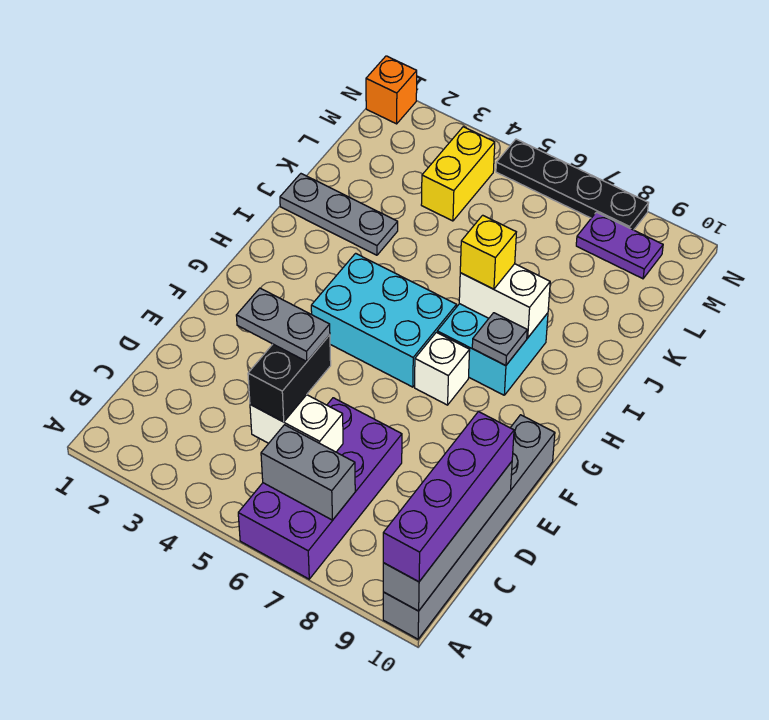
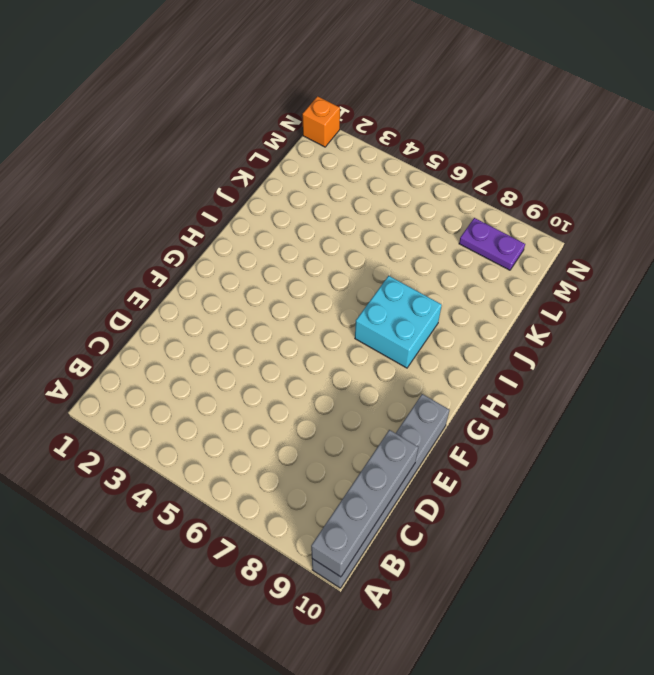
none -> purple 2x4 brick [238,398,402,579]
none -> cyan 2x3 brick [311,253,457,387]
none -> white 1x1 brick [415,332,470,405]

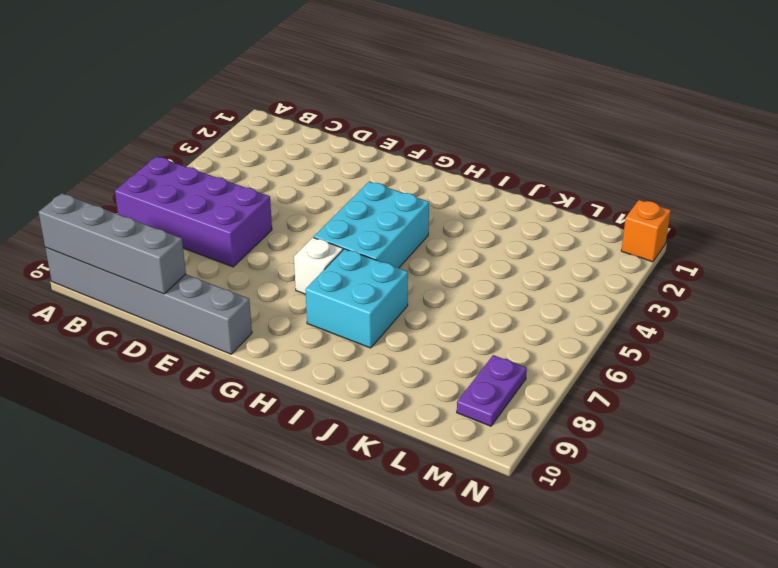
none -> grey 1x3 plate [280,174,398,255]
none -> yellow 1x2 brick [421,127,495,221]
none -> black 1x4 plate [496,139,648,230]

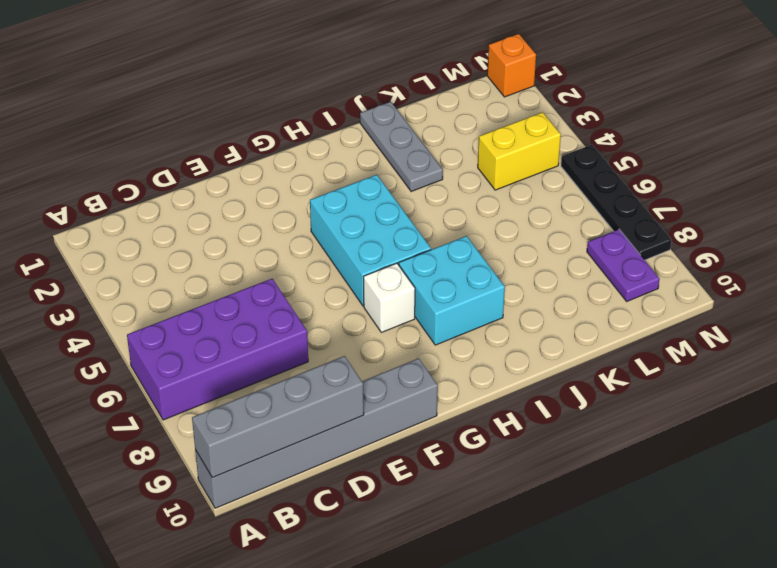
none -> grey 1x2 brick [261,425,355,520]
none -> white 1x2 brick [250,395,343,452]
none -> grey 1x1 plate [472,313,527,366]

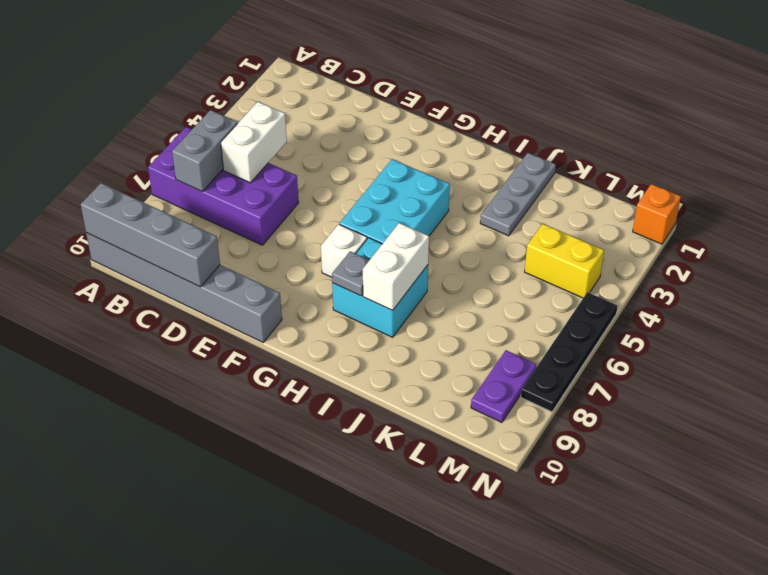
none -> purple 1x4 brick [383,412,514,582]
none -> black 1x2 brick [248,335,331,422]
none -> yellow 1x1 brick [460,215,516,289]

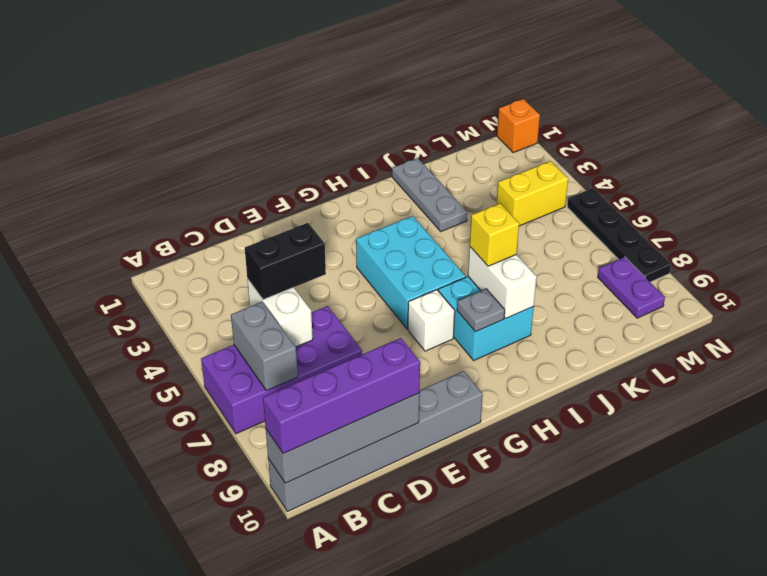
none -> grey 1x2 plate [236,288,330,362]

